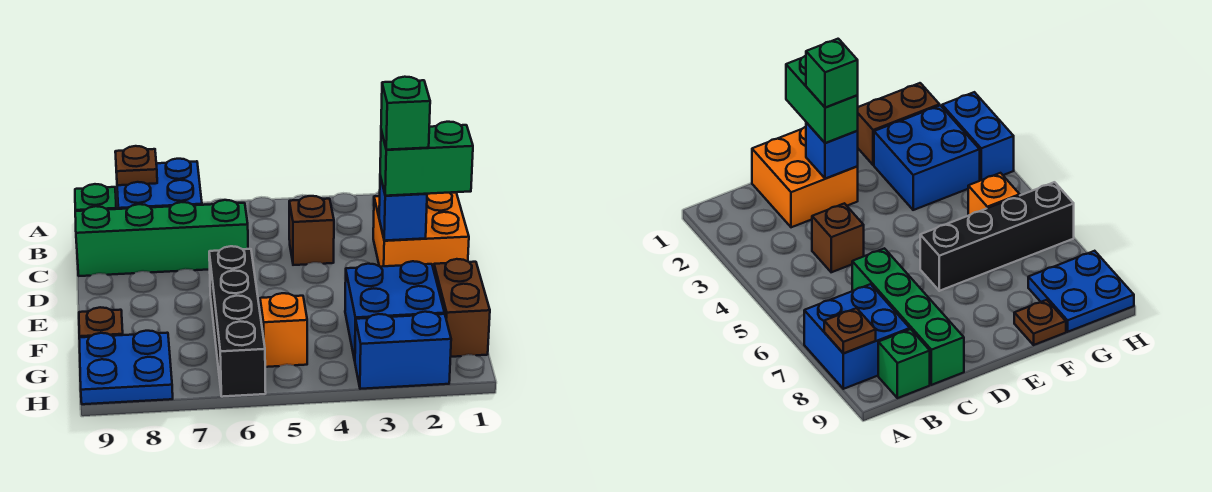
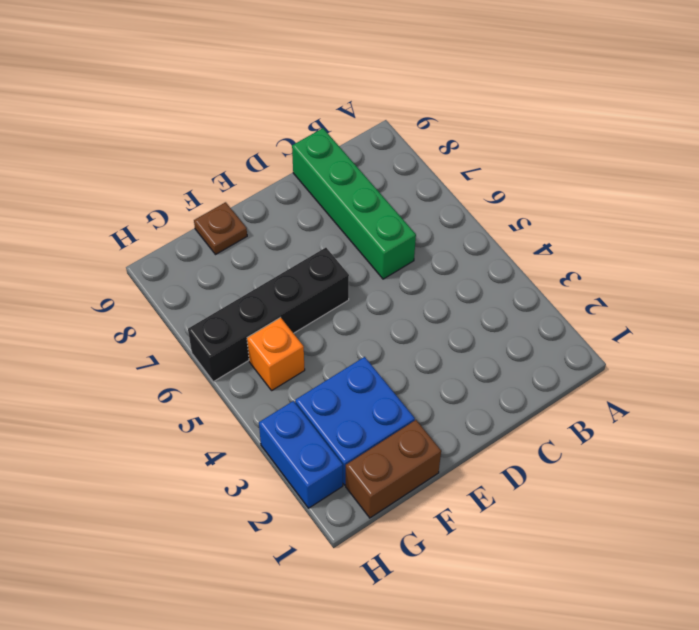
none -> blue 2x2 brick [117,159,202,209]
none -> green 1x1 brick [75,184,116,211]
none -> orange 2x2 brick [373,192,469,270]

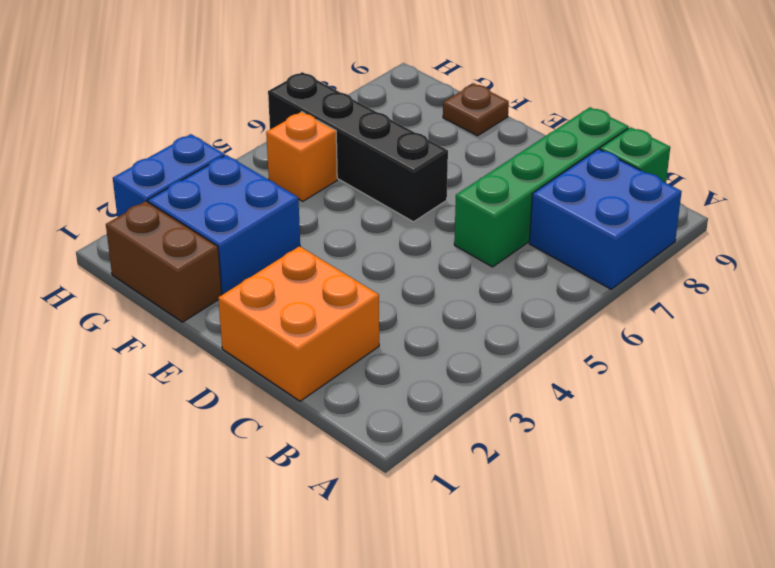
none -> brown 1x1 brick [289,196,334,265]
none -> blue 2x2 plate [79,331,173,404]
none -> brown 1x1 plate [115,146,157,185]

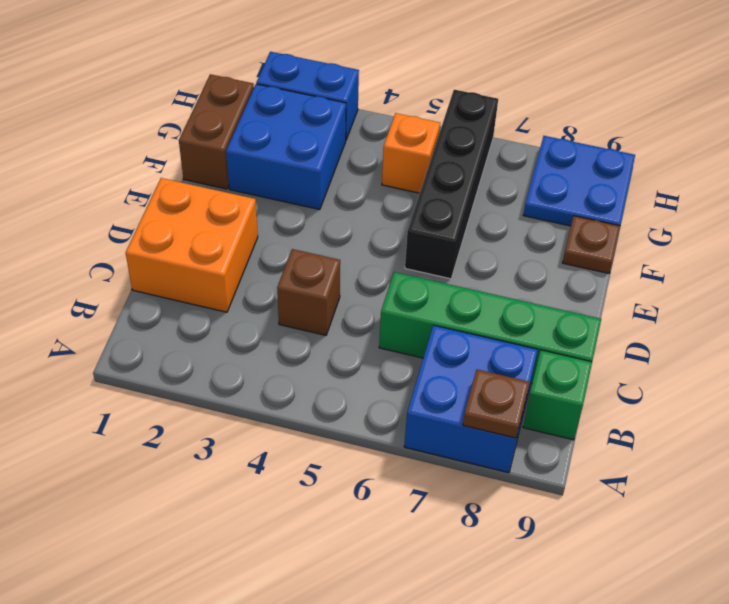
none -> blue 1x1 brick [379,176,427,241]
none -> green 1x2 brick [380,122,473,196]
none -> green 1x1 brick [381,77,430,150]

